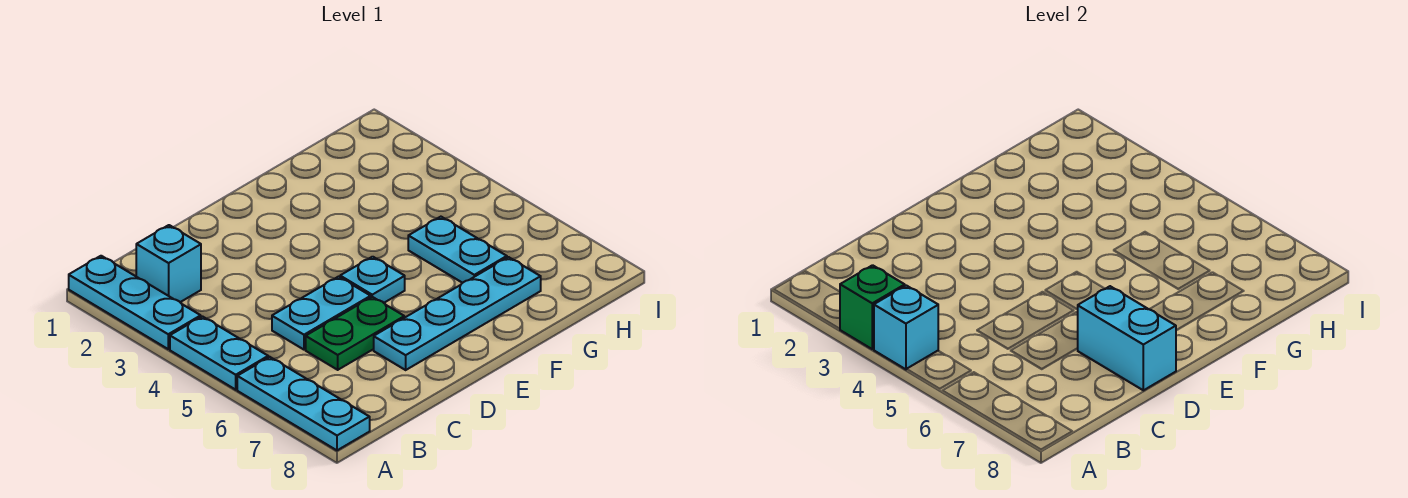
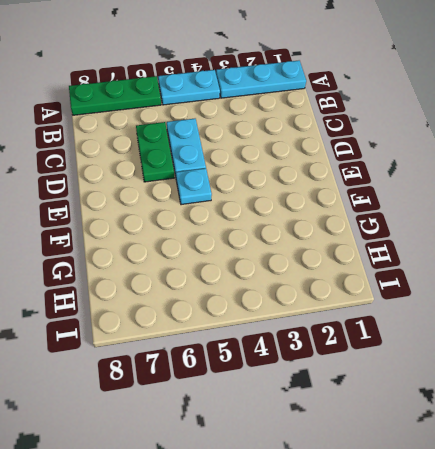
green 1x3 plate [69,76,161,115] -> cyan 1x3 plate [237,357,370,450]
none -> cyan 1x1 brick [136,225,201,302]
none -> cyan 1x4 plate [374,257,541,370]
none -> cyan 1x2 plate [408,217,507,283]

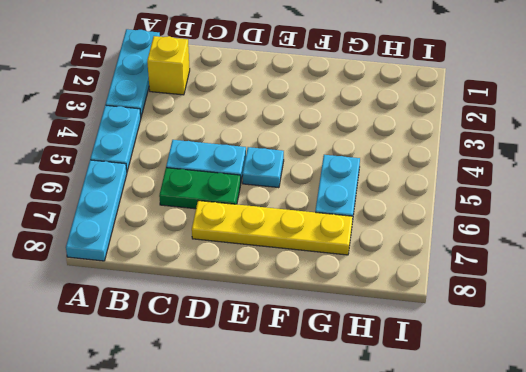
yellow 1x1 brick [147,36,190,95] -> cyan 1x1 brick [136,225,201,302]
yellow 1x4 plate [192,201,353,255] -> cyan 1x4 plate [374,257,541,370]
none -> green 1x1 brick [840,265,905,349]
none -> cyan 1x1 brick [874,285,938,369]
none -> cyan 1x2 brick [1078,286,1176,390]

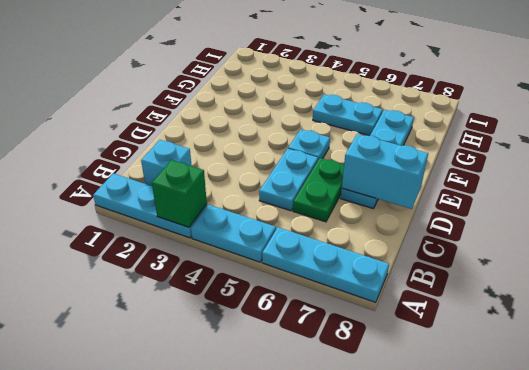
none -> cyan 1x1 brick [874,285,938,369]

